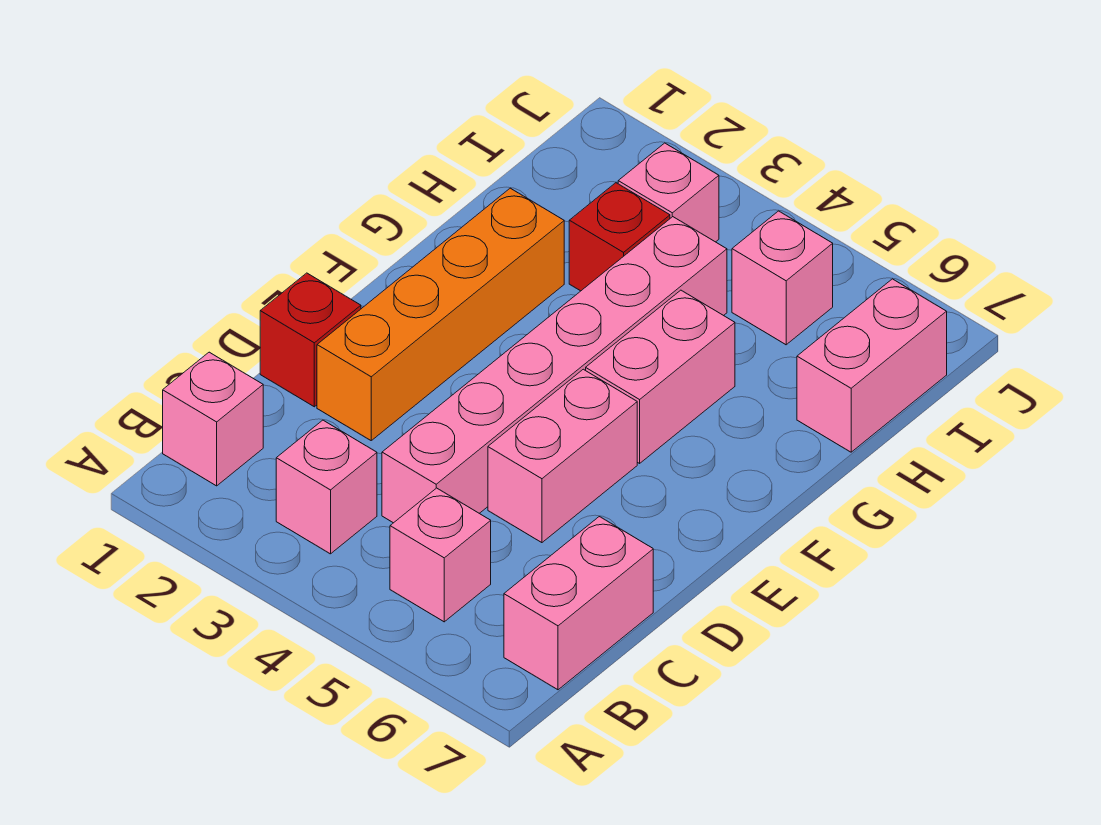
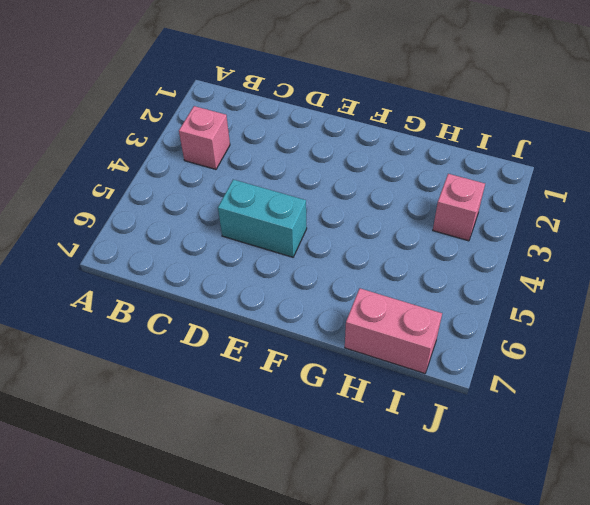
cyan 1x2 brick [218,180,307,257] -> pink 1x2 brick [488,369,637,543]
none -> pink 1x1 brick [163,352,263,486]
none -> pink 1x1 brick [390,488,491,622]
none -> pink 1x2 brick [504,517,653,690]

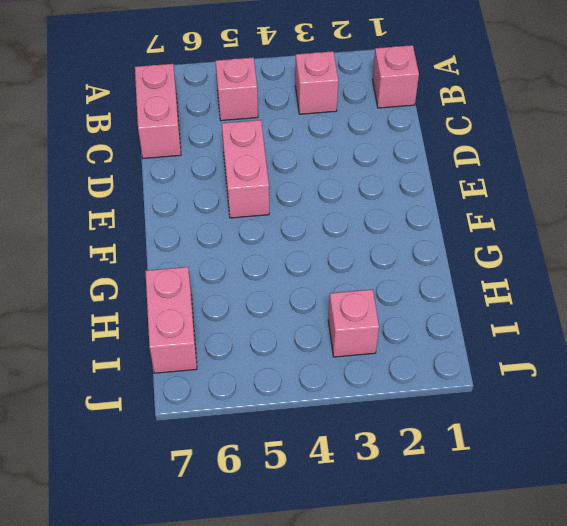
none -> pink 1x6 brick [382,217,727,523]
none -> red 1x1 brick [260,273,361,407]
none -> orange 1x4 brick [317,188,564,440]

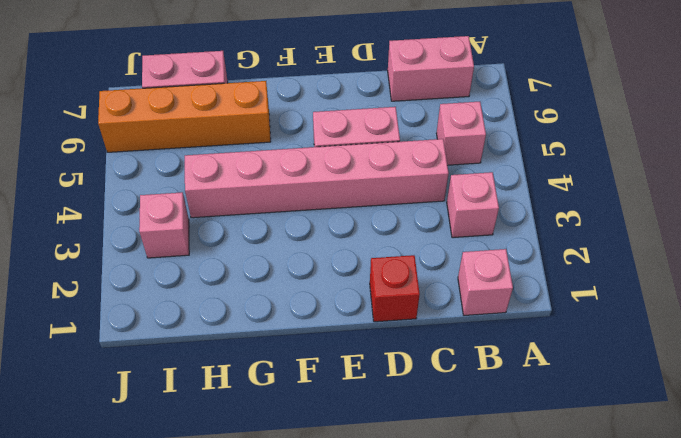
orange 1x4 brick [98,81,271,152] -> orange 1x4 brick moved to [317,188,564,440]
none -> pink 1x2 brick [586,290,735,463]
none -> red 1x1 brick [569,183,670,291]
none -> pink 1x1 brick [732,211,833,345]

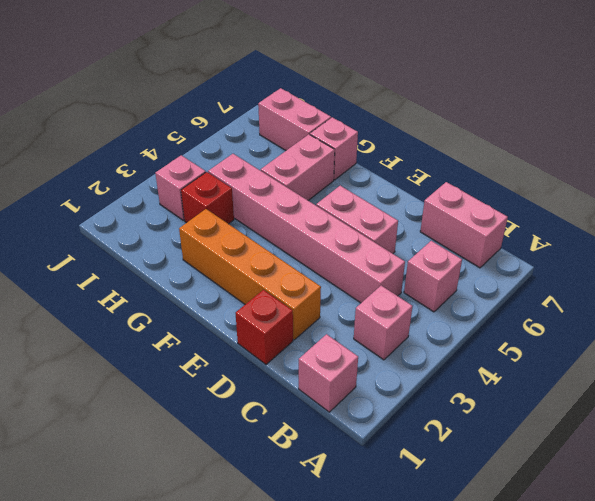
pink 1x2 brick [261,134,335,201] -> pink 1x2 brick turned to [586,290,735,463]
pink 1x1 brick [310,117,358,180] -> pink 1x1 brick moved to [732,211,833,345]

